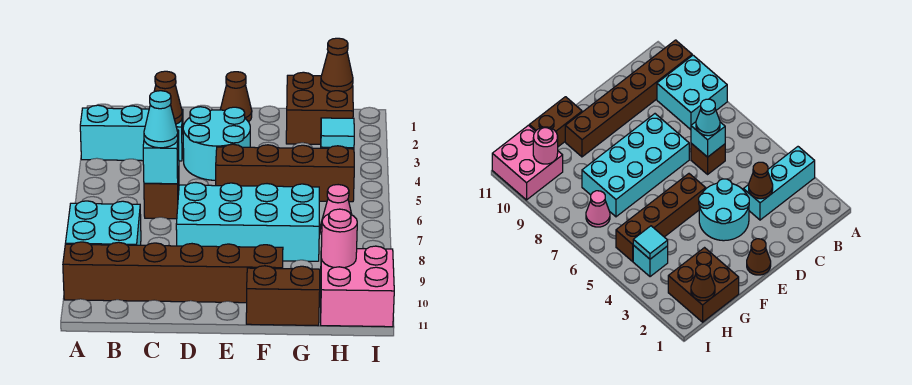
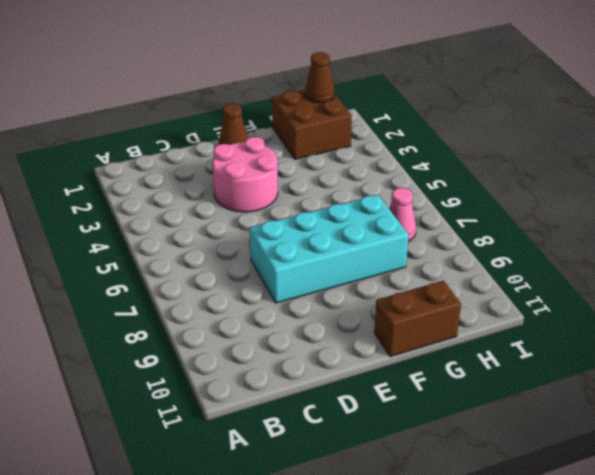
pink 2x2 round brick [212,137,278,212] -> cyan 2x2 round brick [183,107,250,180]
none -> cyan 1x3 brick [80,105,183,161]
none -> cyan 2x2 brick [65,201,141,245]
none -> brown 1x6 brick [63,242,283,303]

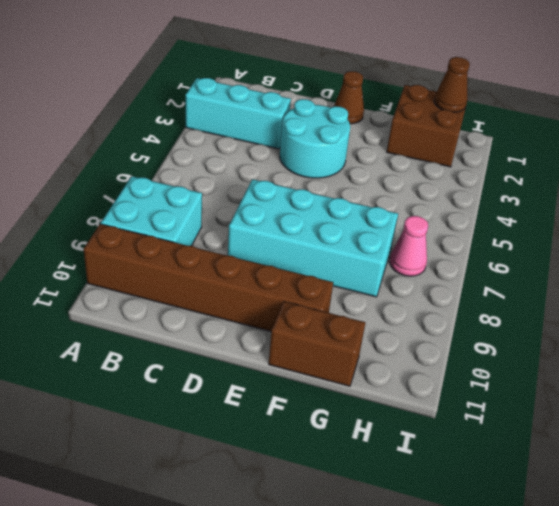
none -> brown 1x1 brick [144,171,179,219]
none -> brown 1x4 brick [216,144,354,202]
none -> cyan 1x1 brick [633,245,668,277]

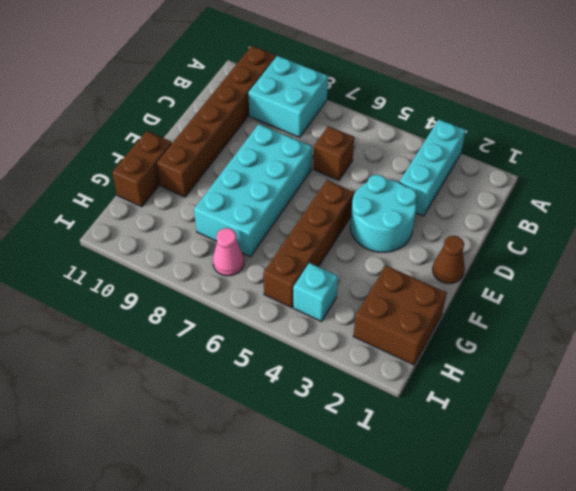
none -> pink 2x2 brick [320,246,394,327]
none -> brown 1x1 cone [154,71,182,124]
none -> cyan 1x1 brick [143,130,179,184]

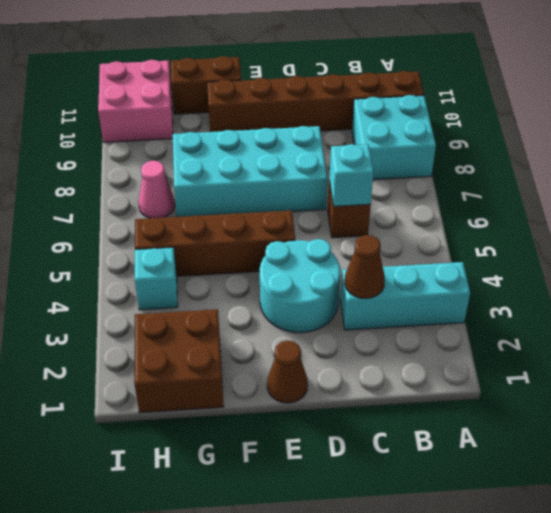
none -> brown 1x1 cone [321,38,353,92]
none -> cyan 1x1 tile [321,118,354,148]
none -> pink 1x1 round brick [321,209,357,268]

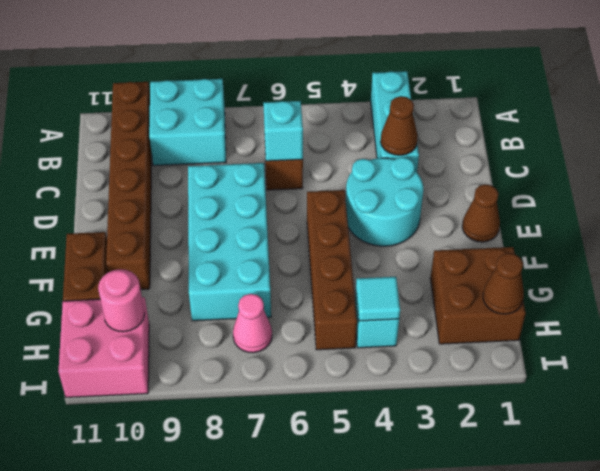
none -> cyan 1x1 cone [144,91,178,148]

